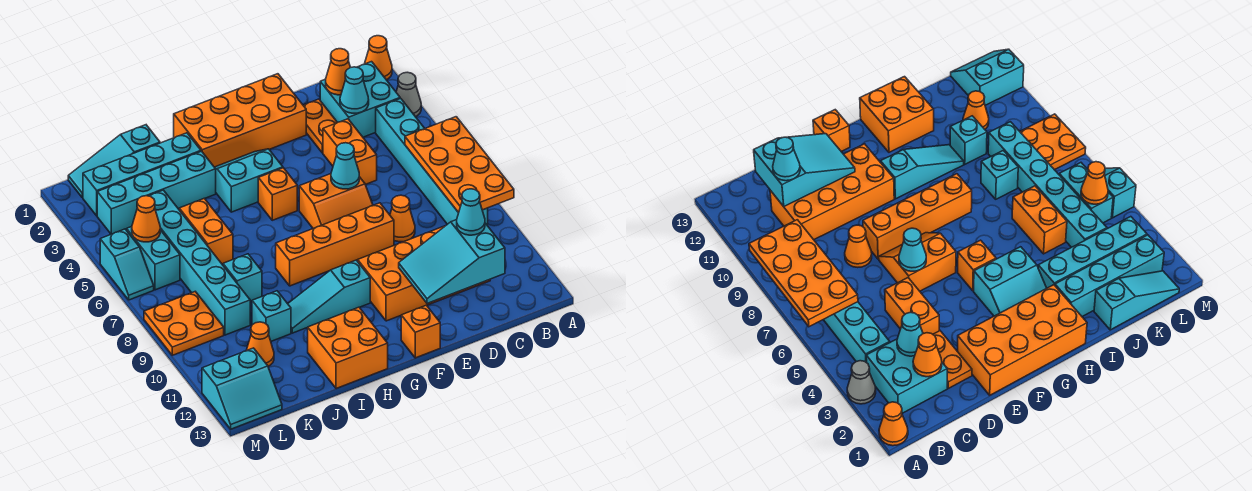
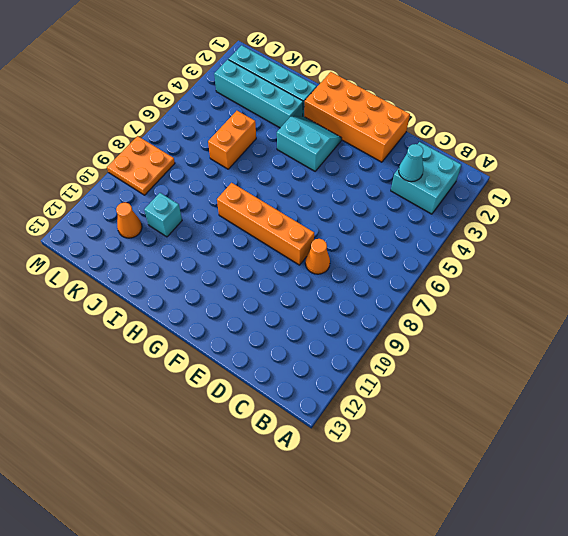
none -> orange 1x1 cone [365,36,392,80]
none -> grey 1x1 cone [396,72,421,117]
none -> cyan 1x6 brick [376,98,488,226]
none -> orange 2x4 brick [358,226,490,321]

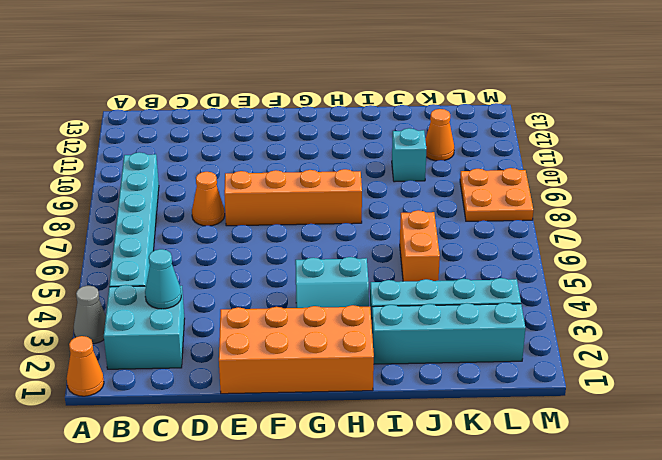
none -> orange 2x4 brick [358,226,490,321]
none -> orange 1x2 plate [303,99,338,153]
none -> orange 1x2 brick [323,119,377,185]
none -> orange 2x2 slope [299,174,373,228]

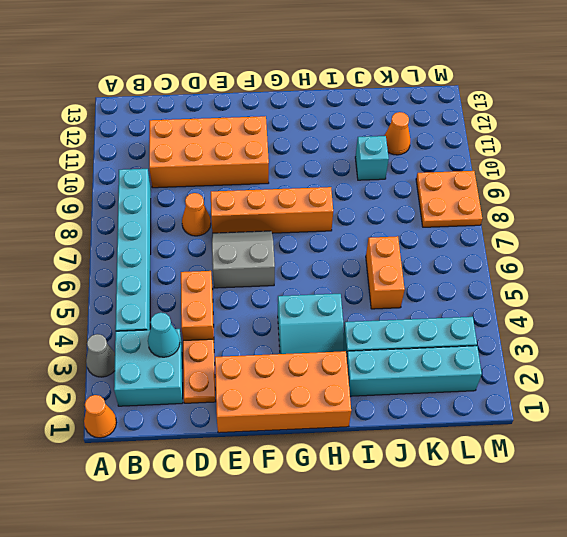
grey 2x2 slope [212,231,275,288] -> orange 2x2 slope [299,174,373,228]
none -> orange 1x1 brick [401,305,440,358]
none -> orange 1x1 brick [258,168,297,220]
none -> cyan 1x3 slope [288,260,370,333]
none -> orange 2x2 brick [308,307,388,389]

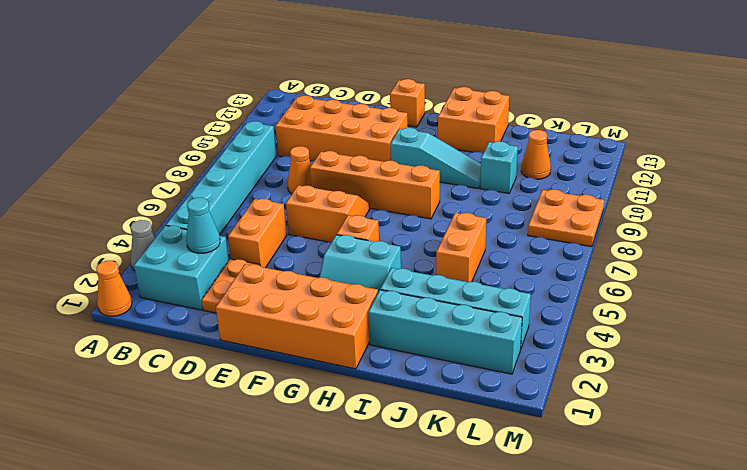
none -> cyan 1x3 slope [68,125,160,197]
none -> cyan 1x1 brick [223,254,262,301]
none -> cyan 1x6 brick [149,190,250,335]
none -> cyan 1x2 brick [127,227,180,290]

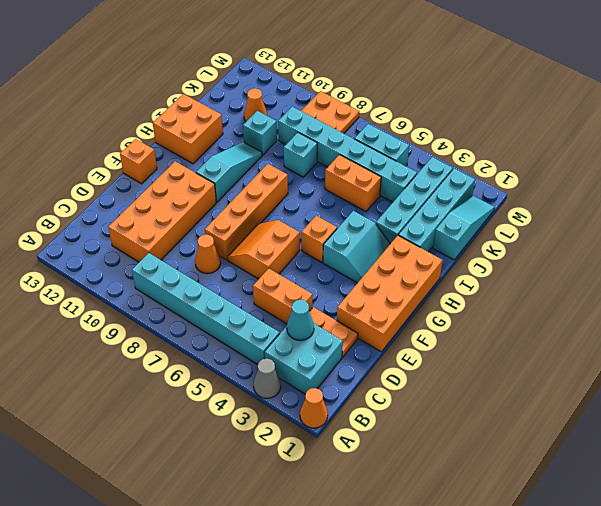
none -> cyan 2x2 slope [202,348,282,429]
none -> cyan 1x2 slope [100,229,154,300]
none -> orange 2x4 plate [405,117,514,213]
none -> orange 1x1 cone [326,49,350,95]

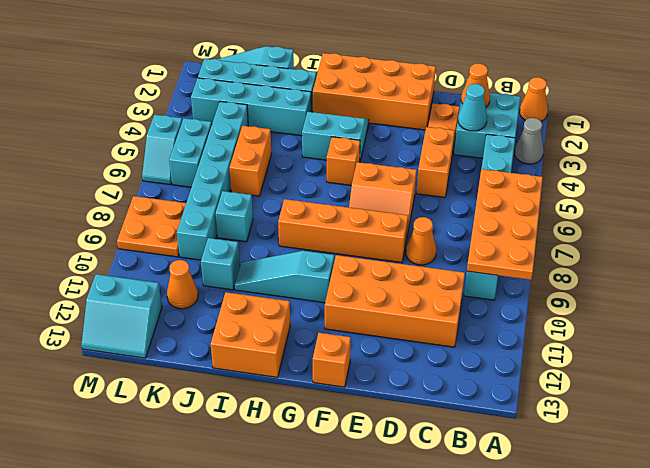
none -> cyan 2x3 slope [399,220,505,303]
none -> cyan 1x1 cone [331,143,359,189]
none -> orange 1x1 cone [132,196,160,242]
none -> cyan 1x1 cone [457,189,485,235]

